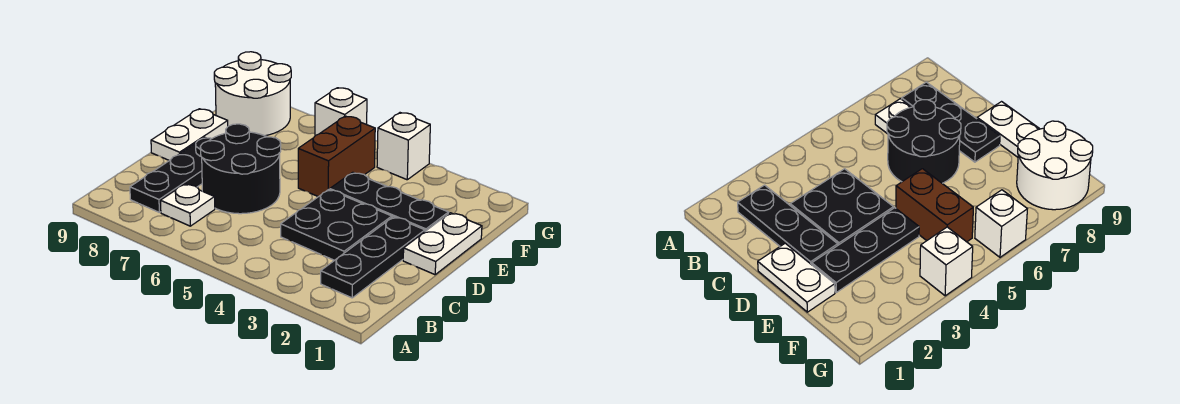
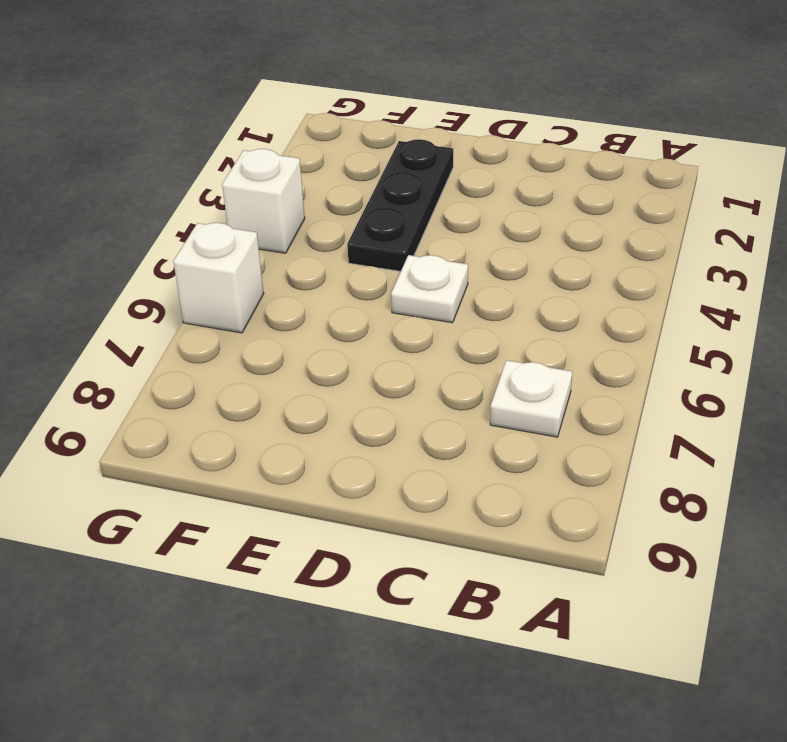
white 1x1 plate [391,255,468,323] -> none
none -> black 1x3 plate [321,217,425,298]
none -> black 1x3 plate [130,137,212,212]
none -> black 2x2 plate [281,189,392,260]

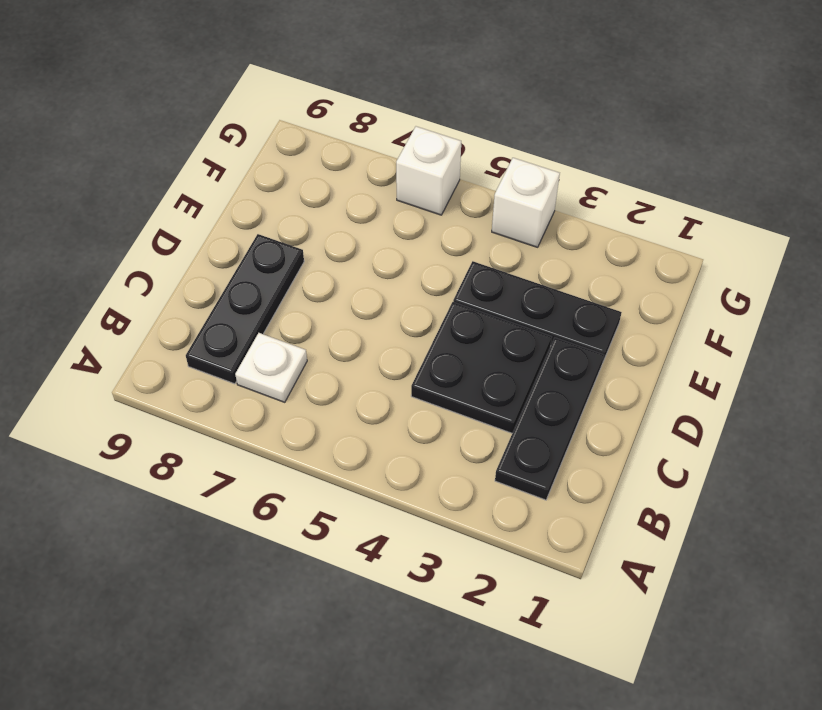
none -> black 2x2 round brick [200,124,281,214]
none -> white 1x2 plate [403,213,482,275]
none -> white 1x2 plate [151,109,228,161]

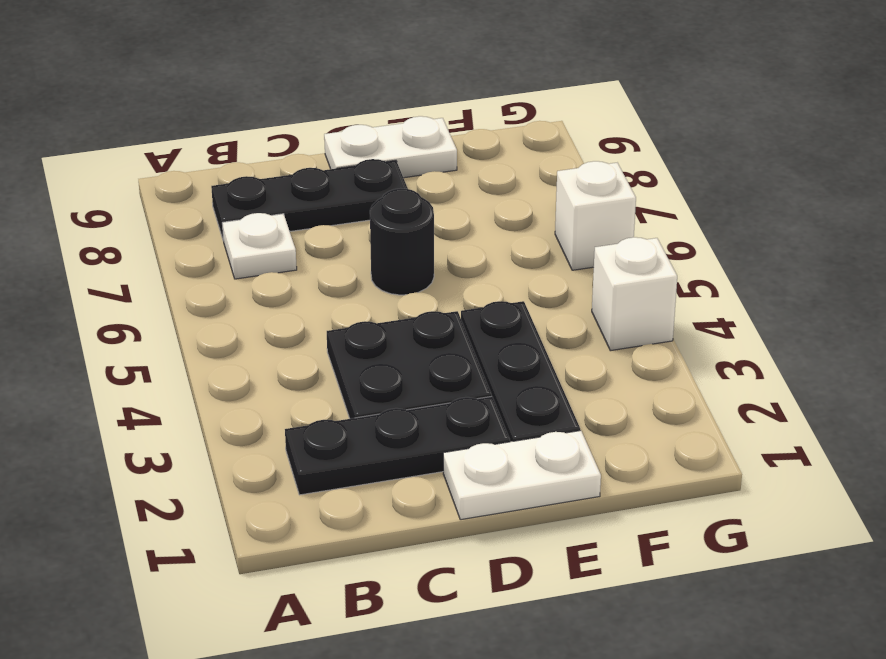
black 1x1 round brick [370,188,434,295] -> black 2x2 round brick [200,124,281,214]
none -> brown 1x2 brick [298,116,375,197]
none -> white 2x2 round brick [214,52,291,136]

